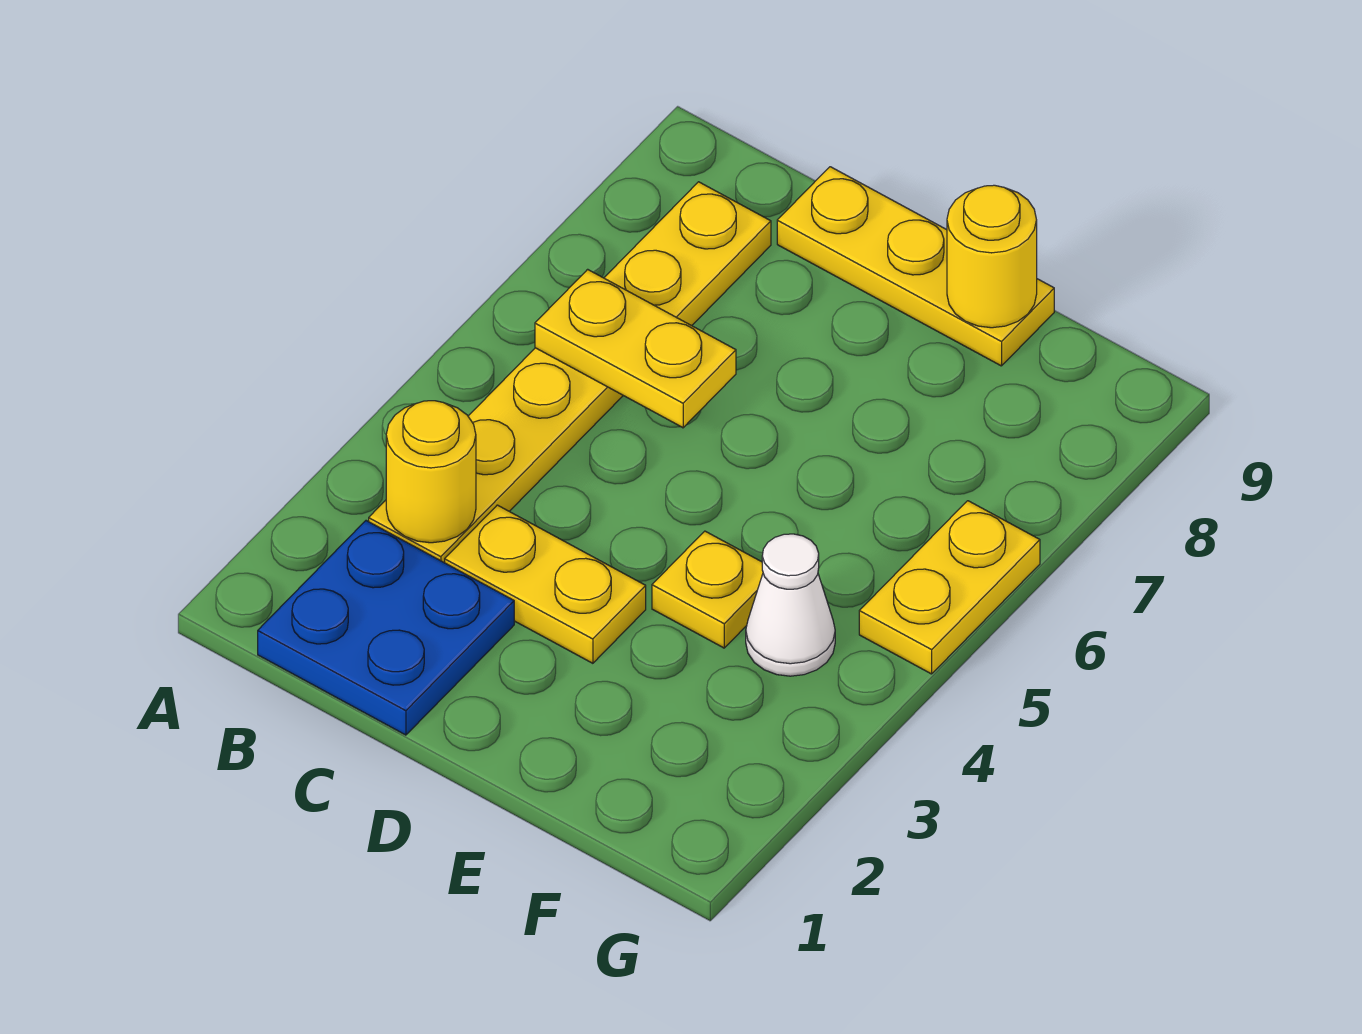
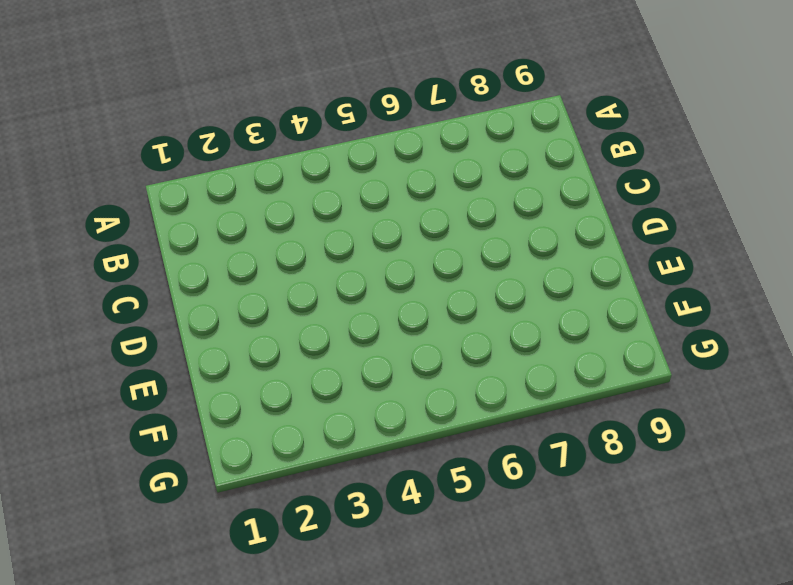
none -> blue 2x2 plate [258,521,514,735]
none -> yellow 1x6 plate [369,182,771,563]

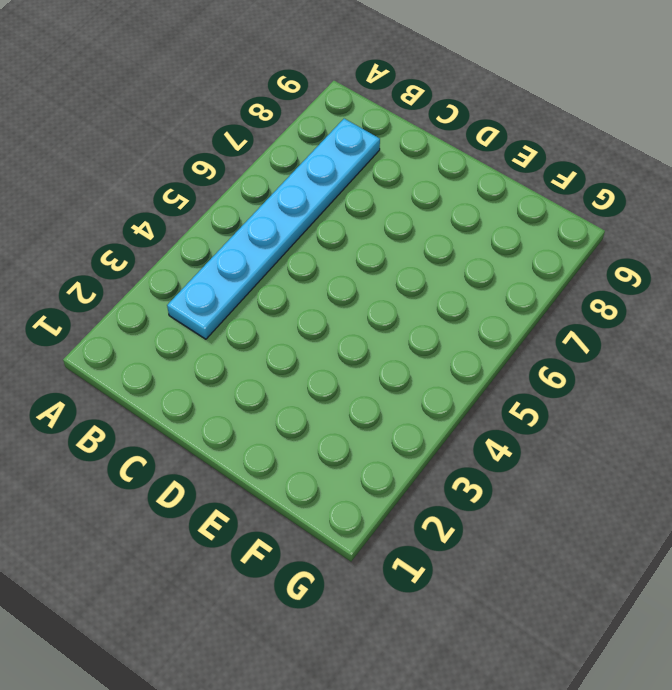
cyan 1x6 plate [167,119,380,339] -> yellow 1x6 plate [369,182,771,563]
none -> blue 2x2 plate [258,521,514,735]
none -> yellow 1x2 plate [445,505,646,663]

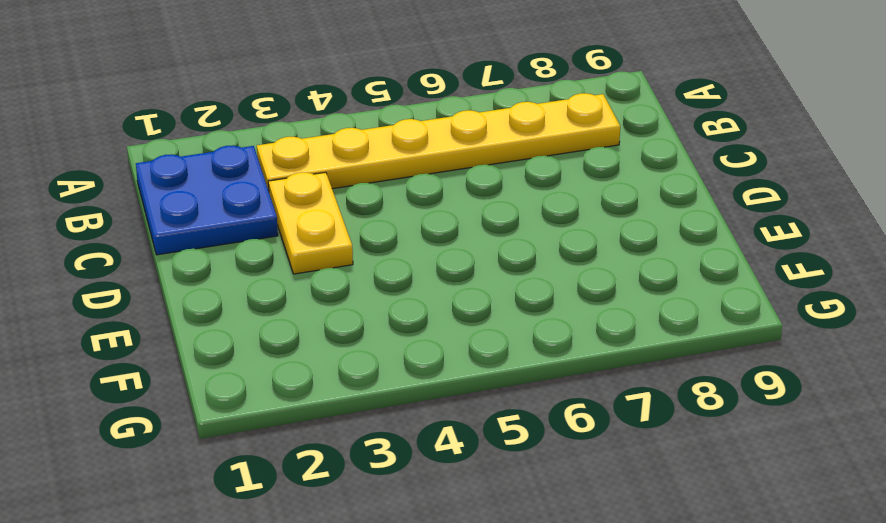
none -> yellow 1x3 plate [777,167,1054,366]
none -> yellow 1x1 plate [652,531,763,648]

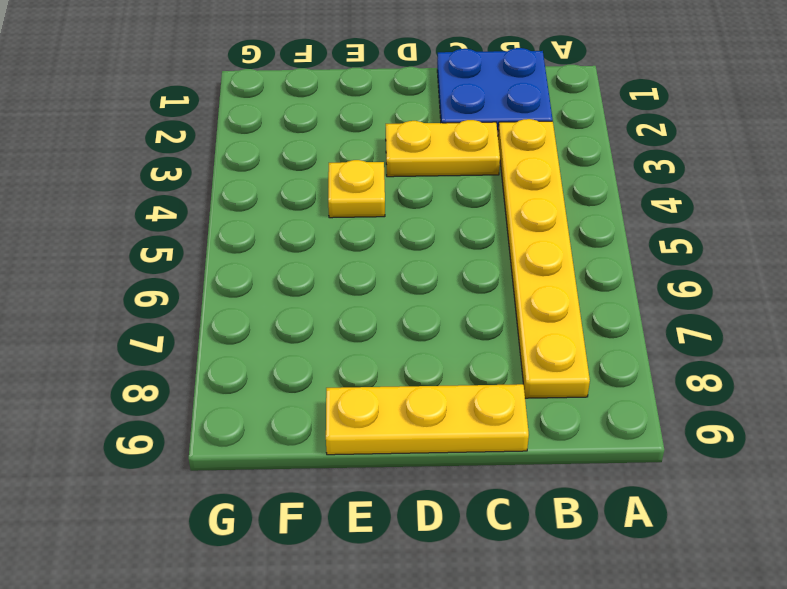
none -> white 1x1 cone [746,534,835,676]
none -> yellow 1x2 plate [859,501,1040,674]

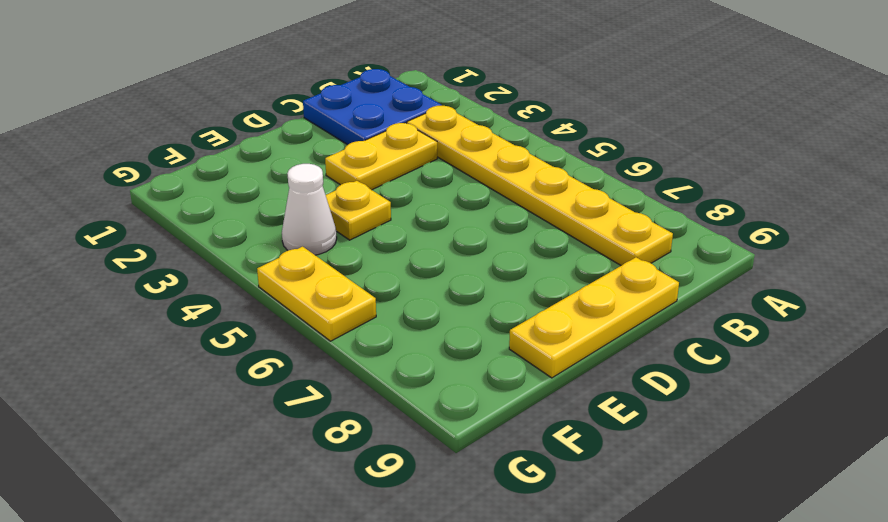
none -> yellow 1x1 round brick [386,401,476,543]
none -> yellow 1x2 plate [535,269,736,428]

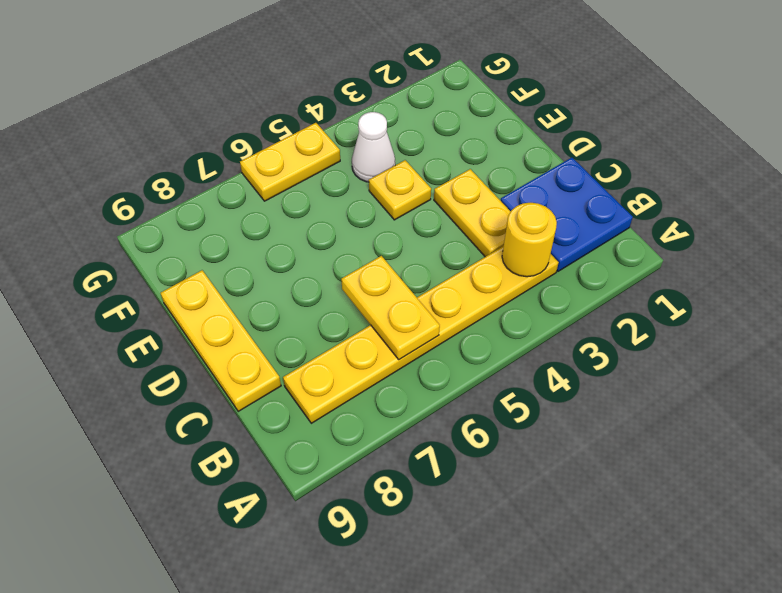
none -> yellow 1x1 round brick [947,185,1037,328]

